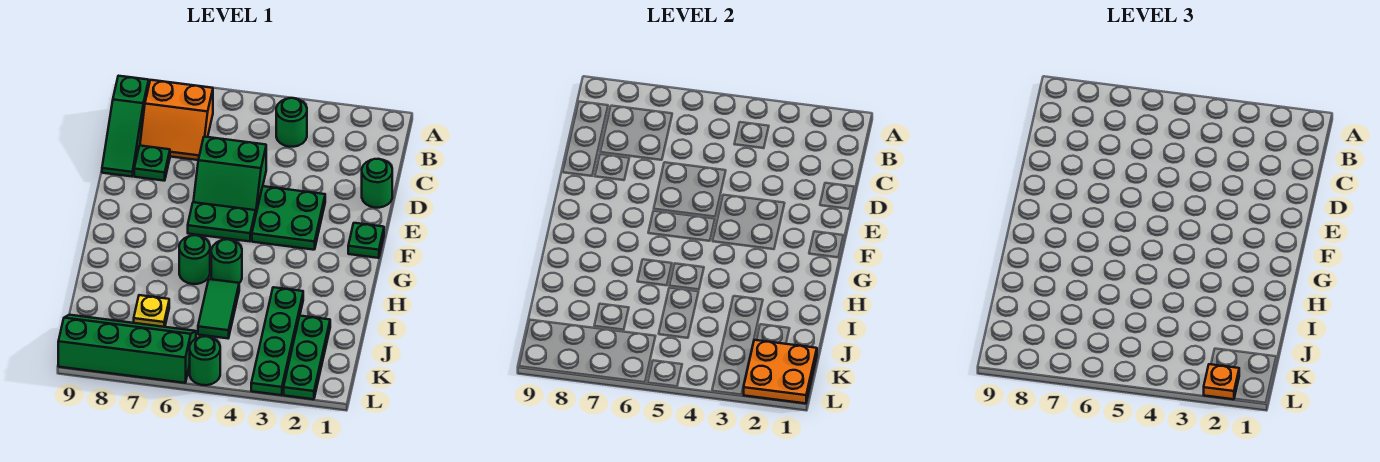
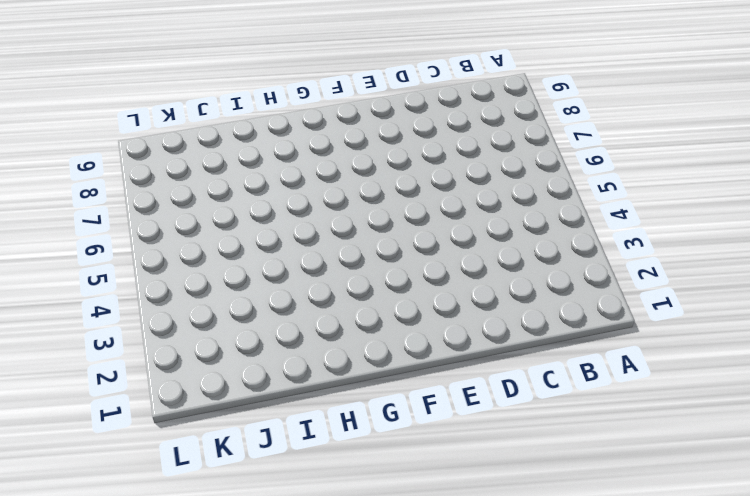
none -> green 1x1 round brick [276,98,307,147]
none -> orange 2x2 slope [140,80,213,160]
none -> green 1x3 slope [102,76,149,177]

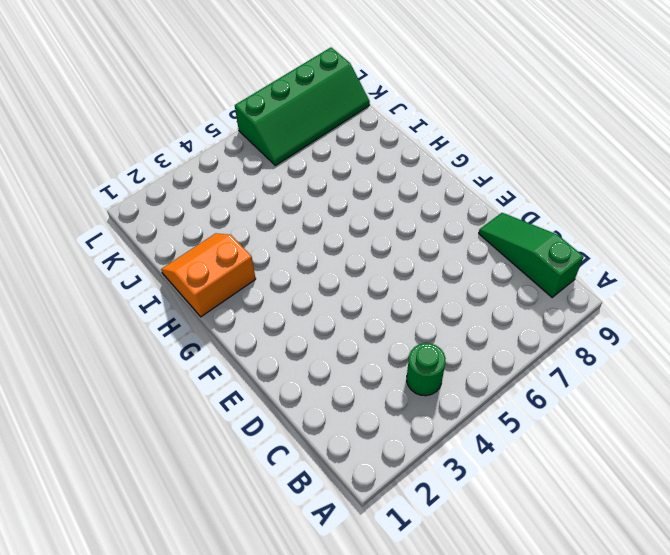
orange 2x2 slope [161,233,256,317] -> orange 2x2 slope moved to [140,80,213,160]
none -> green 1x1 round brick [362,159,392,208]
none -> green 2x2 slope [193,137,266,213]
none -> green 1x1 plate [134,146,170,181]

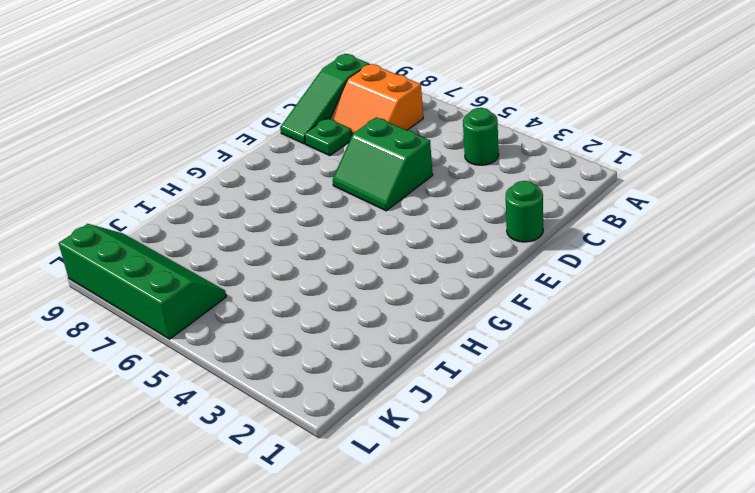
none -> green 2x2 plate [252,186,325,250]
none -> green 1x1 plate [348,223,384,258]
none -> green 1x2 plate [188,202,256,241]

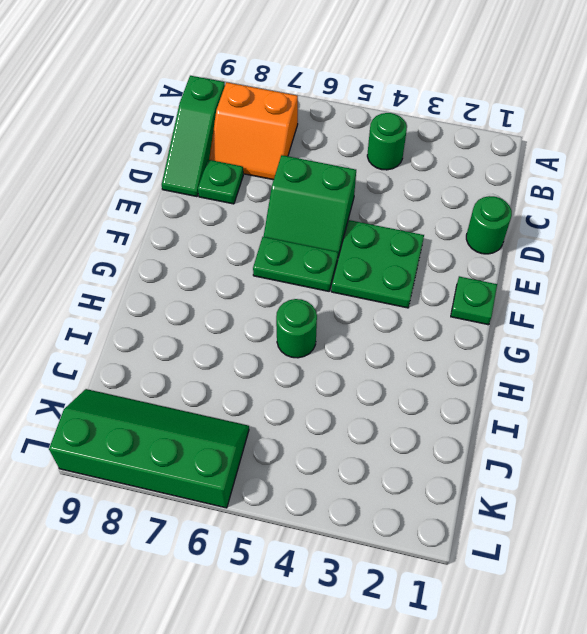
none -> green 1x1 round brick [179,235,210,284]
none -> green 1x4 plate [251,287,303,395]
none -> green 1x2 tile [198,279,239,338]

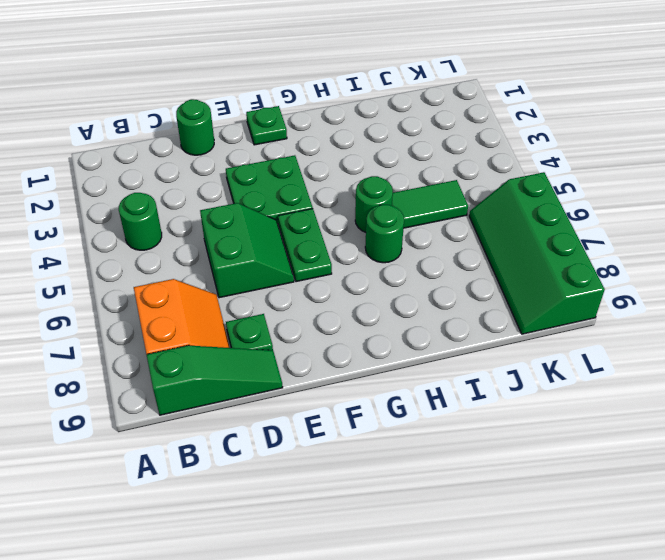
none -> green 1x4 plate [251,287,303,395]
none -> green 1x3 plate [284,316,330,399]
none -> yellow 1x1 plate [134,295,169,327]

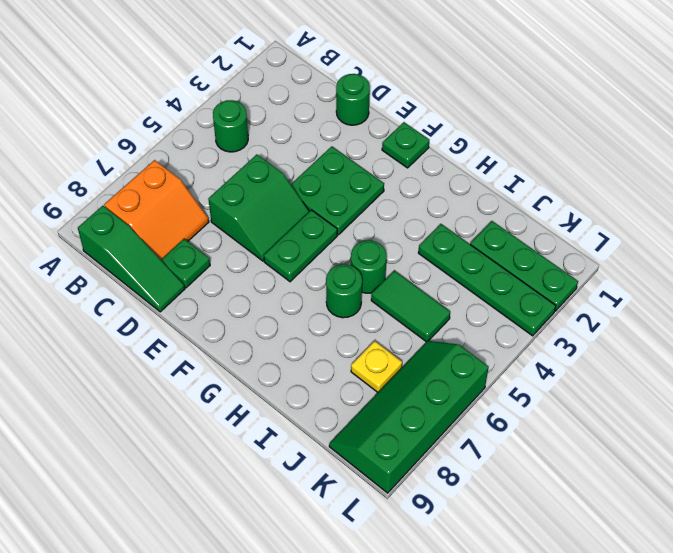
none -> green 1x1 round brick [190,336,220,385]
none -> orange 2x2 plate [744,340,817,403]
none -> orange 1x1 plate [1204,364,1239,399]

